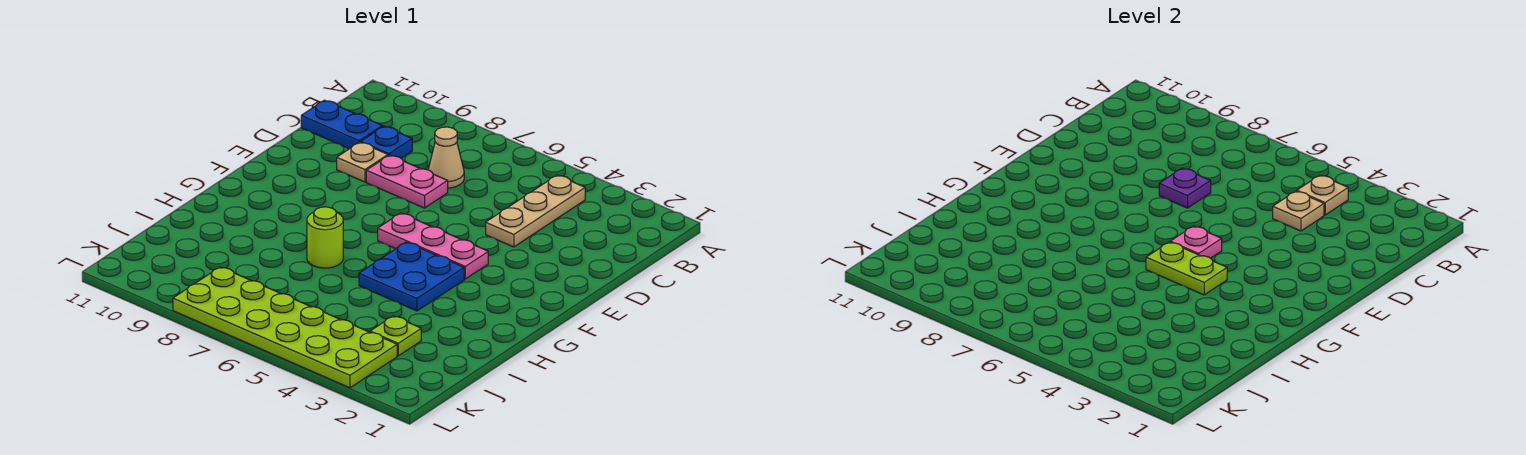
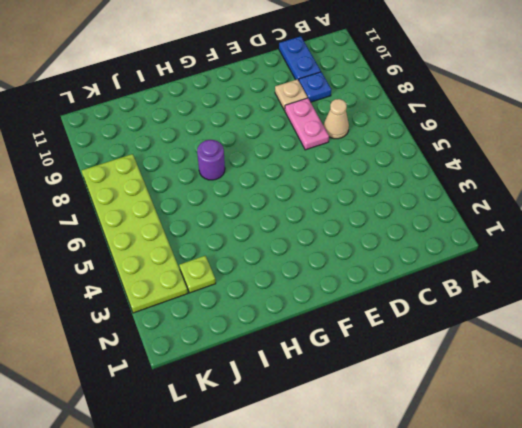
purple 1x1 round brick [197,140,225,180] -> lime 1x1 round brick [307,207,343,268]
none -> tan 1x3 plate [486,175,585,247]
none -> pink 1x3 plate [378,213,488,279]
none -> blue 2x2 plate [359,242,464,311]

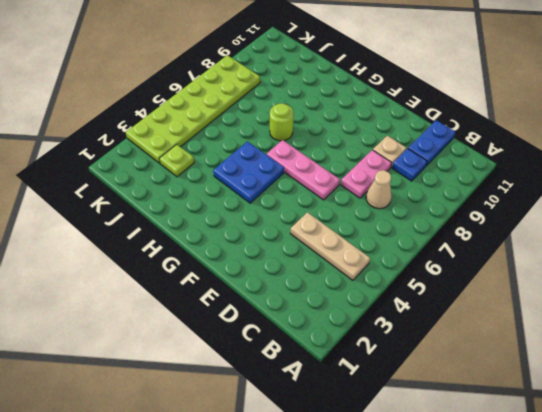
pink 1x3 plate [267,140,340,200] -> pink 1x3 plate turned to [378,213,488,279]
none -> tan 1x1 plate [1297,175,1348,215]
none -> tan 1x1 plate [1273,191,1324,231]
none -> purple 1x1 plate [1159,168,1211,208]

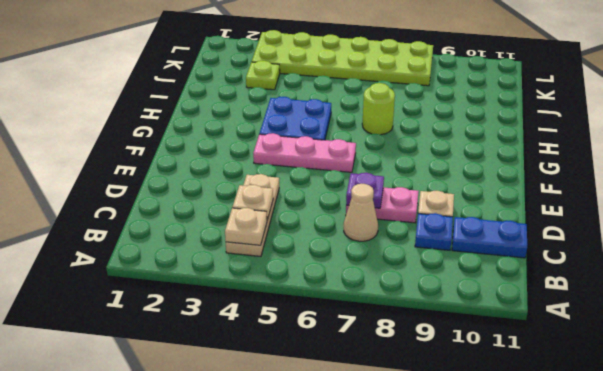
none -> pink 1x1 plate [1170,226,1222,258]
none -> lime 1x2 plate [1146,242,1227,295]

